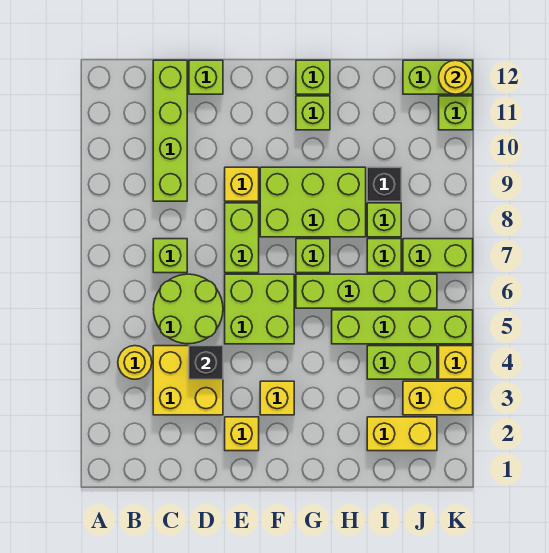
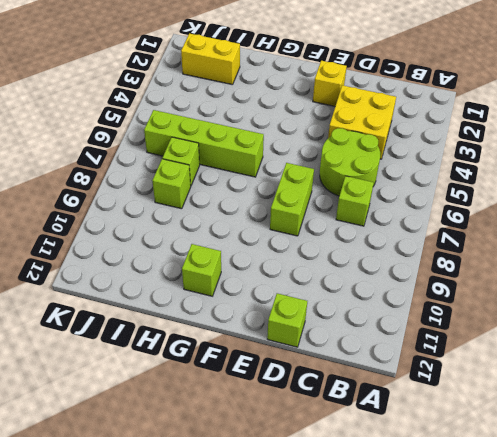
none -> yellow 1x1 round brick [118,346,152,379]
none -> lime 1x4 brick [153,60,187,201]
none -> lime 2x2 brick [225,274,294,344]

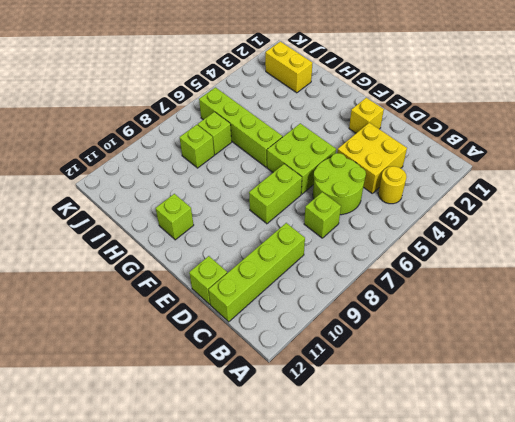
none -> yellow 1x1 brick [225,167,259,201]
none -> yellow 1x1 brick [260,381,294,415]
none -> lime 2x3 brick [260,167,366,237]

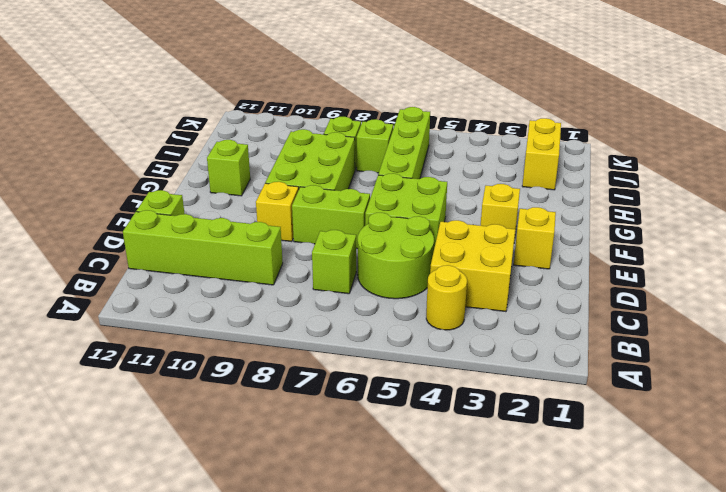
none -> lime 1x1 brick [296,239,330,273]
none -> lime 1x1 brick [296,60,330,94]
none -> lime 1x4 brick [332,310,473,344]

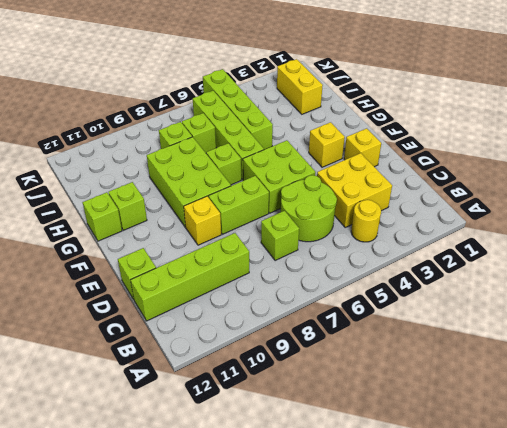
none -> lime 1x2 brick [367,346,437,379]
none -> black 1x1 brick [367,167,401,201]
none -> yellow 1x2 brick [403,381,473,415]

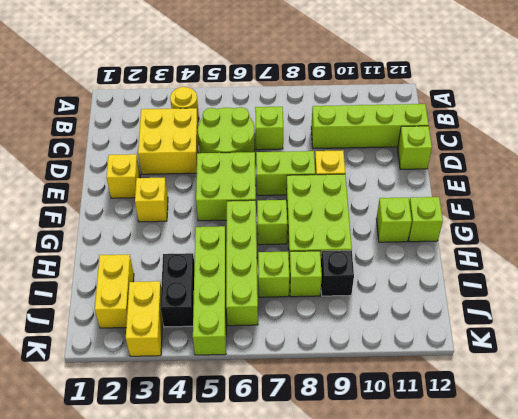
black 1x2 brick [161,253,194,327] -> lime 1x2 brick [367,346,437,379]
none -> lime 1x2 brick [403,239,473,273]
none -> lime 1x2 brick [403,60,473,94]
none -> yellow 1x1 brick [439,346,473,379]

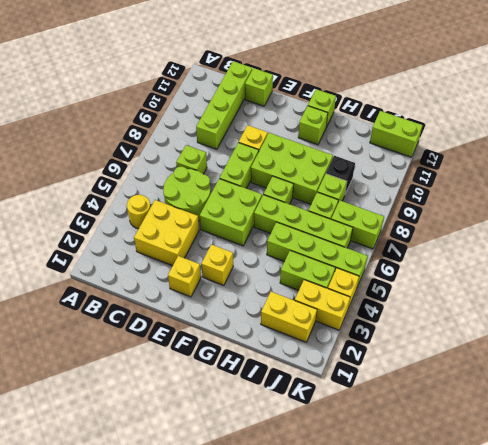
none -> lime 1x1 brick [439,96,473,130]
none -> black 1x1 brick [189,346,223,379]
none -> yellow 1x1 round brick [439,60,473,94]

